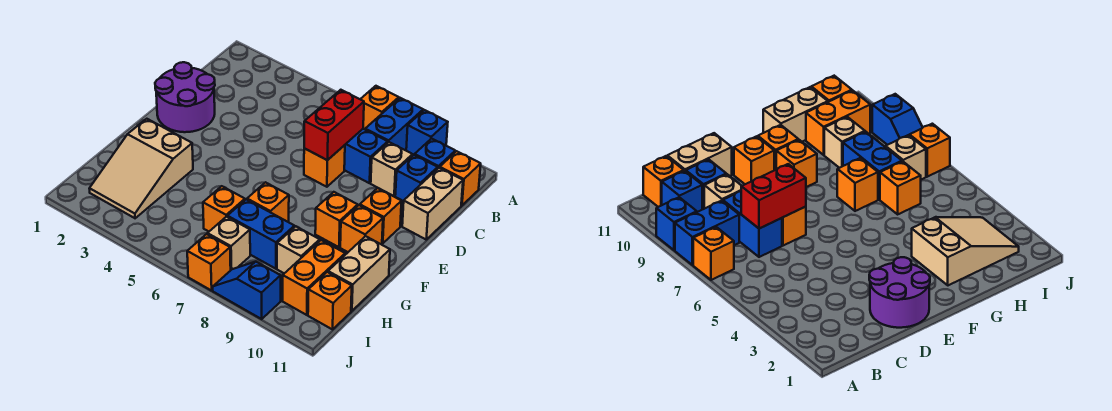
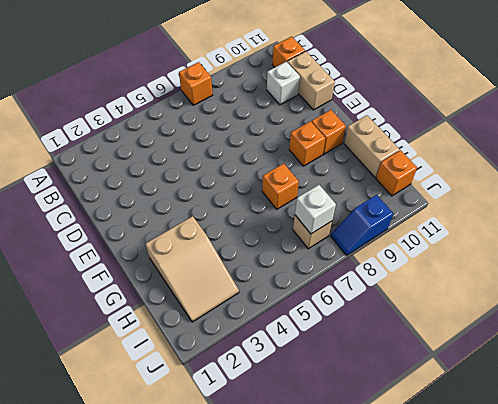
white 1x1 brick [267,62,300,105] -> blue 1x1 brick [395,155,438,201]
white 1x1 brick [295,185,336,234] -> none
none -> blue 1x2 brick [365,98,423,150]
none -> blue 1x1 brick [406,110,448,155]
none -> blue 1x1 brick [415,139,455,168]

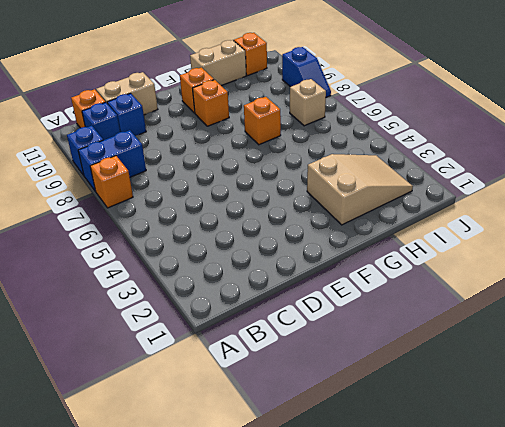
none -> blue 1x2 brick [344,129,388,183]
none -> tan 1x1 brick [371,142,413,196]
none -> purple 2x2 round brick [155,62,215,132]

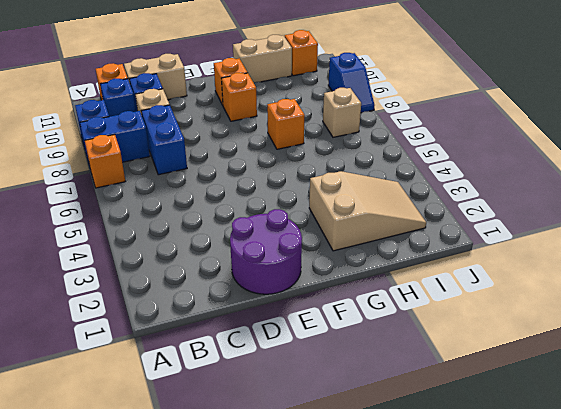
none -> orange 1x1 brick [304,145,345,187]
none -> orange 1x1 brick [360,188,402,243]
none -> orange 1x1 brick [203,186,245,231]

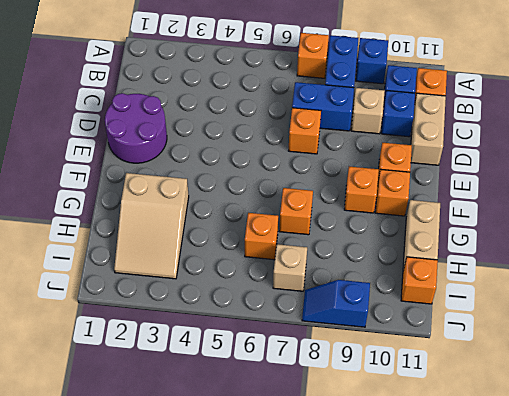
none -> blue 1x2 brick [227,199,295,269]
none -> tan 1x1 brick [277,226,320,273]
none -> orange 1x2 brick [283,240,345,315]

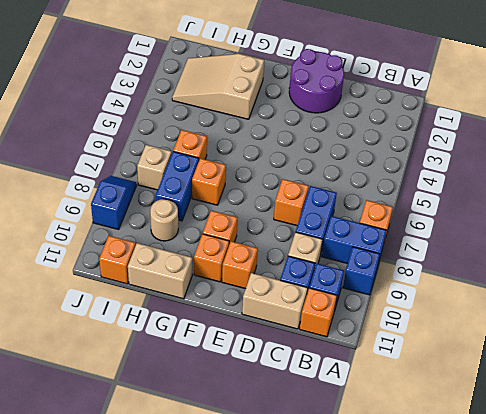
tan 1x1 round brick [150,199,178,241] -> tan 1x1 brick [277,226,320,273]
none -> orange 1x2 brick [283,240,345,315]
none -> orange 1x1 brick [187,234,231,291]
none -> red 1x2 brick [304,90,364,160]

